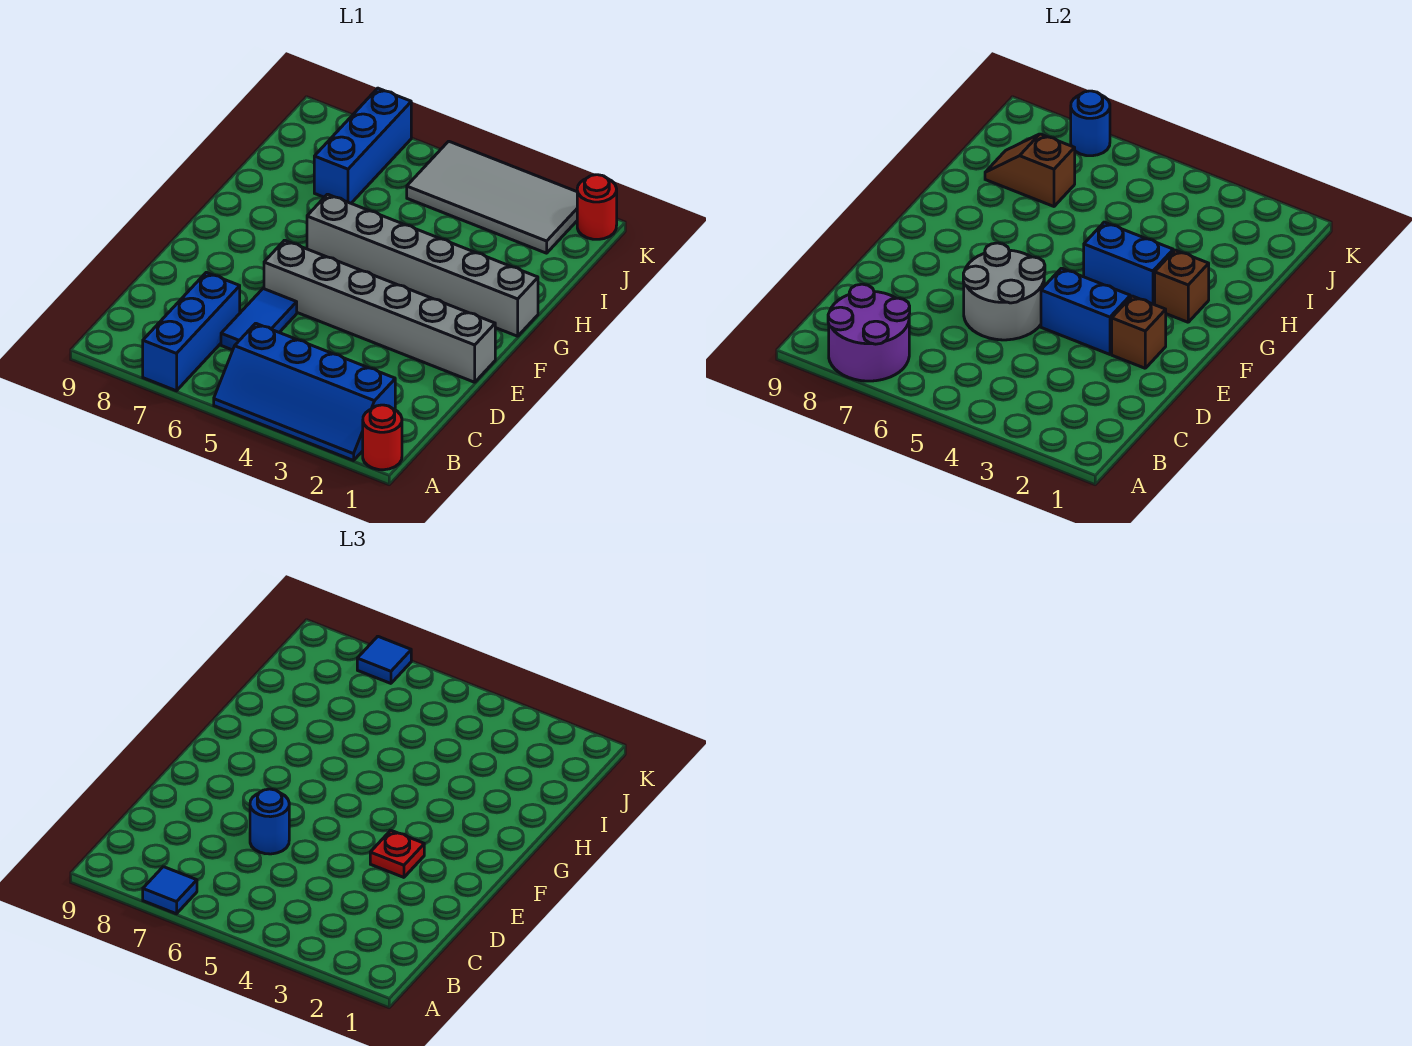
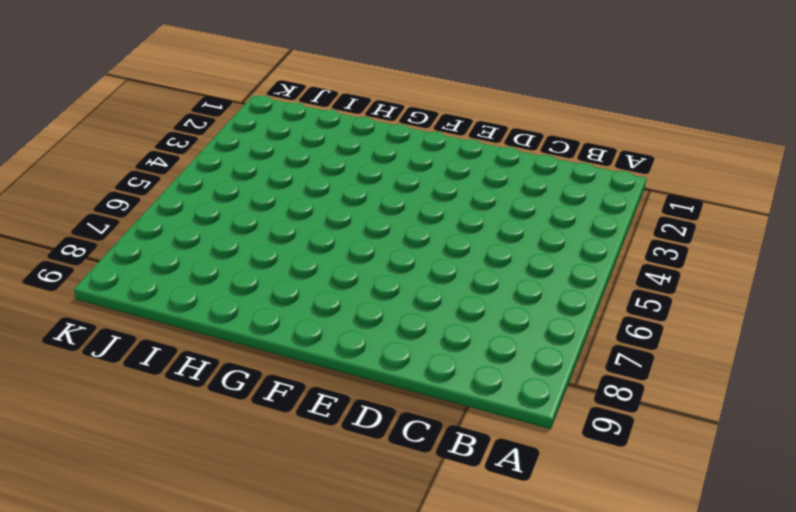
none -> red 1x1 round brick [363,405,402,470]
none -> blue 2x4 slope [214,323,395,460]
none -> blue 1x3 brick [143,272,240,391]

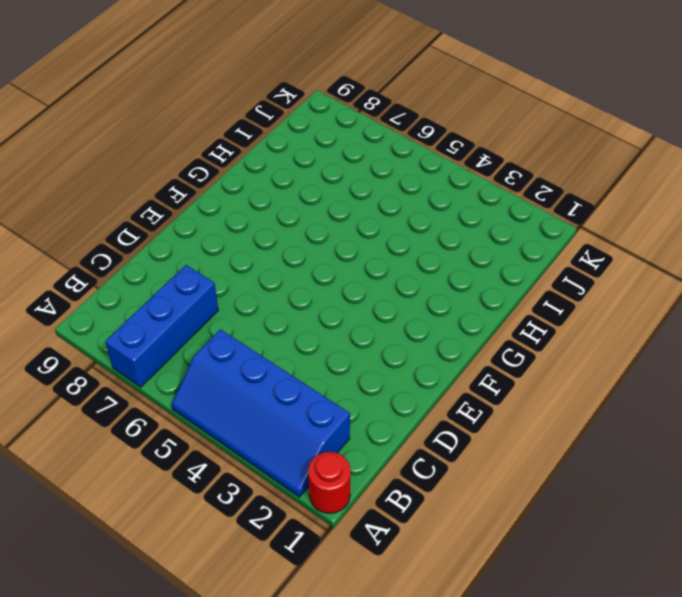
none -> blue 1x2 tile [221,289,297,350]
none -> grey 1x6 brick [264,240,495,382]
none -> grey 1x6 brick [307,194,538,336]

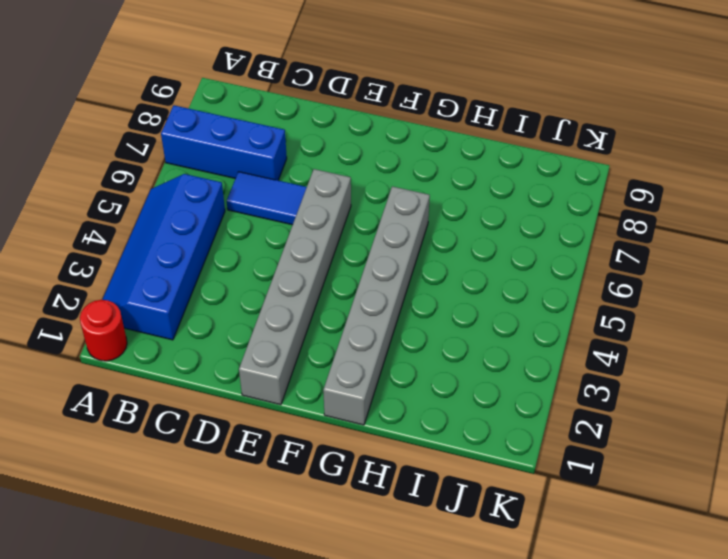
none -> blue 1x3 brick [314,88,411,203]
none -> grey 2x4 tile [407,141,577,253]
none -> red 1x1 round brick [577,175,617,239]

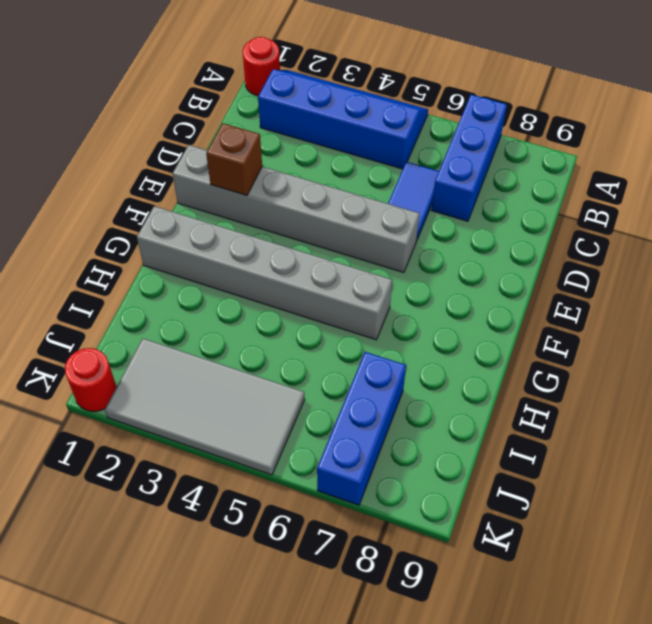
none -> purple 2x2 round brick [828,284,910,381]
none -> grey 2x2 round brick [963,243,1045,340]
none -> blue 1x2 brick [1041,268,1130,354]

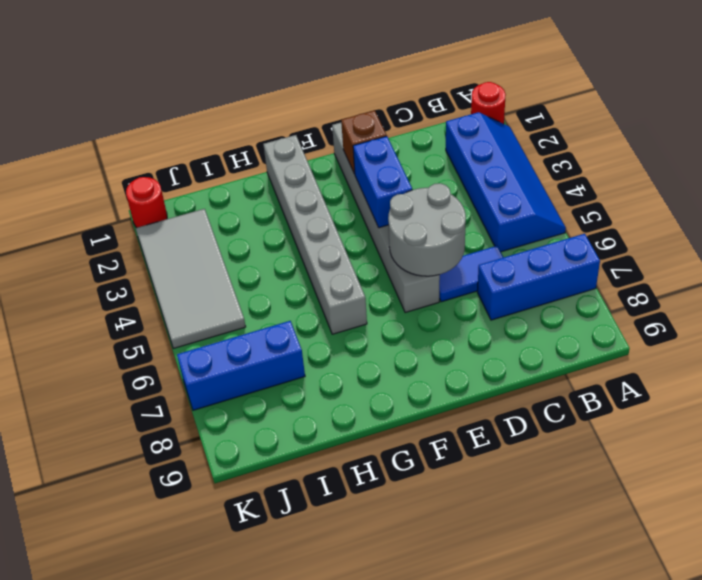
none -> purple 2x2 round brick [828,284,910,381]
none -> brown 1x1 brick [1155,250,1209,322]
none -> blue 1x2 brick [1084,222,1173,305]

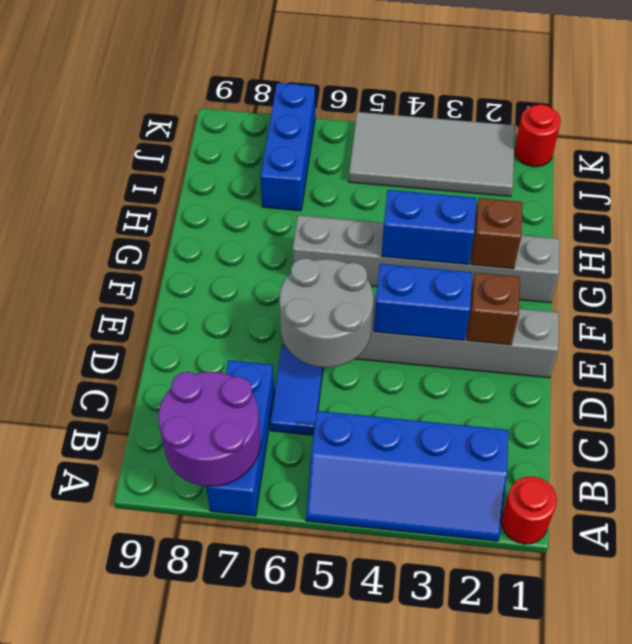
none -> brown 1x2 slope [985,134,1075,206]
none -> blue 1x1 round brick [1071,91,1110,156]
none -> blue 1x1 tile [143,867,197,914]

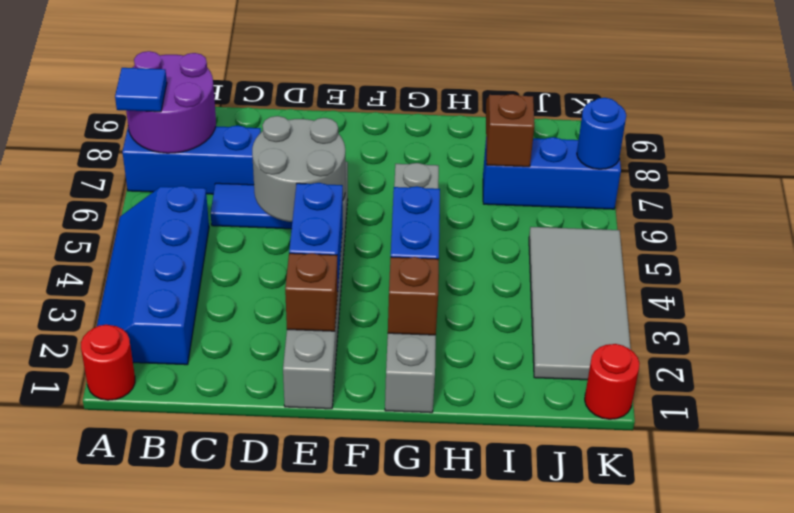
none -> blue 1x1 round brick [250,789,289,854]
none -> red 1x1 plate [370,830,424,877]
none -> blue 1x1 tile [357,636,411,683]

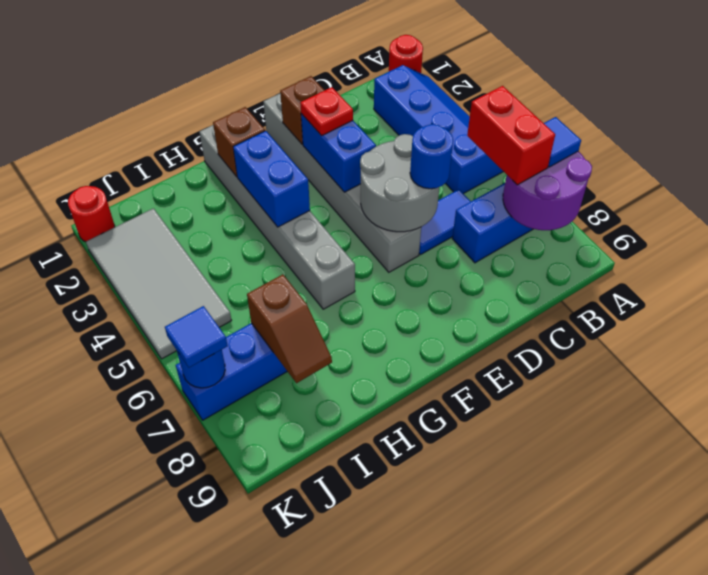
red 1x2 brick [467,86,555,185] -> none

